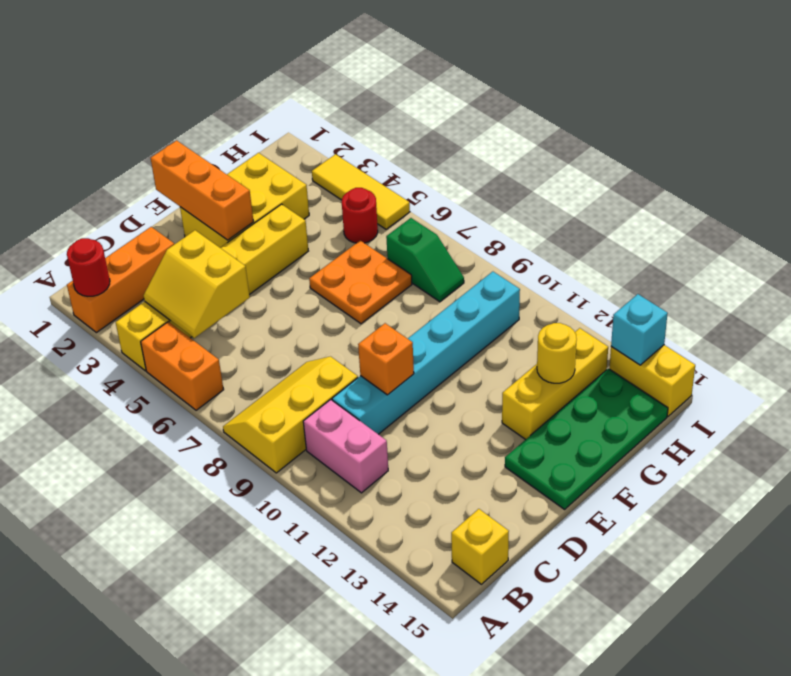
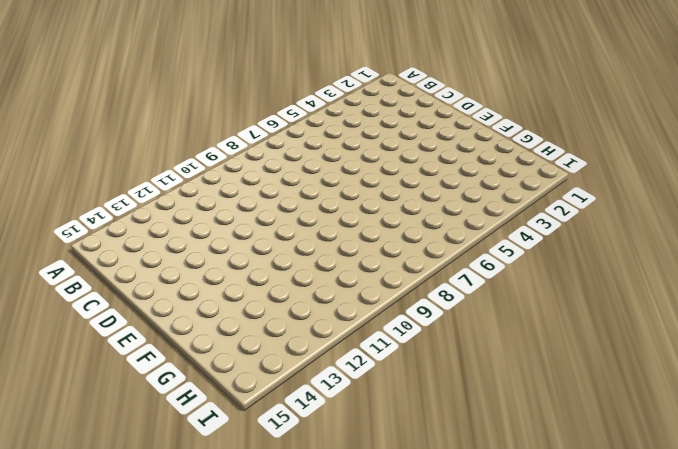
none -> orange 1x3 brick [67,227,174,333]
none -> yellow 1x6 brick [116,204,308,371]
none -> orange 1x2 brick [141,322,224,410]

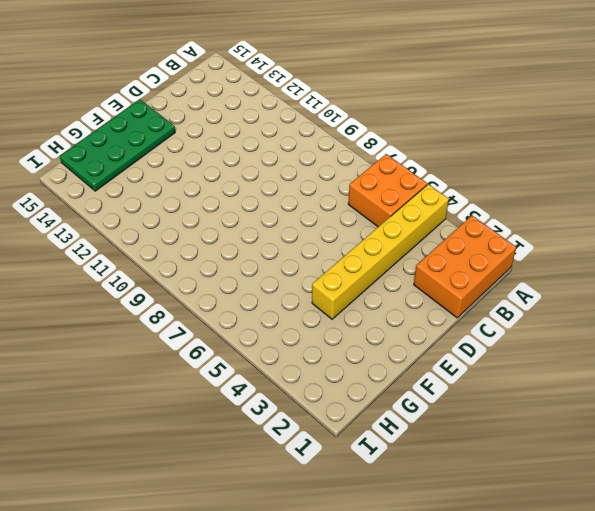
orange 2x3 brick [414,216,516,318] -> orange 1x3 brick [67,227,174,333]
orange 2x2 brick [348,154,427,227] -> orange 1x2 brick [141,322,224,410]
none -> yellow 2x3 slope [223,356,358,473]
none -> pink 1x2 brick [303,399,388,493]
none -> yellow 1x1 brick [451,509,509,584]

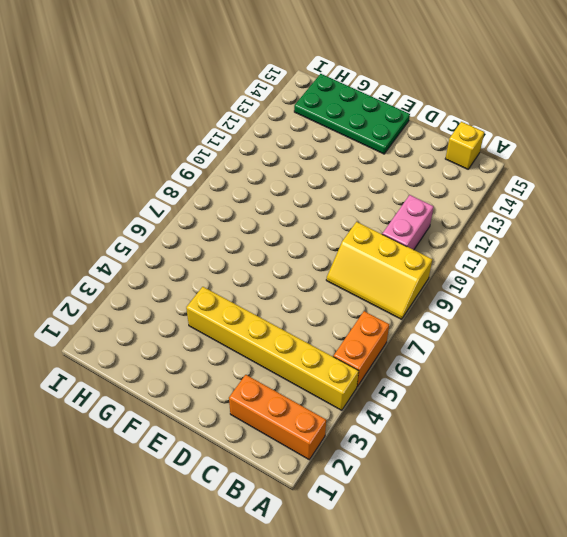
none -> cyan 1x6 brick [332,272,520,434]
none -> yellow 2x3 brick [180,153,309,247]
none -> orange 2x2 plate [309,241,412,324]

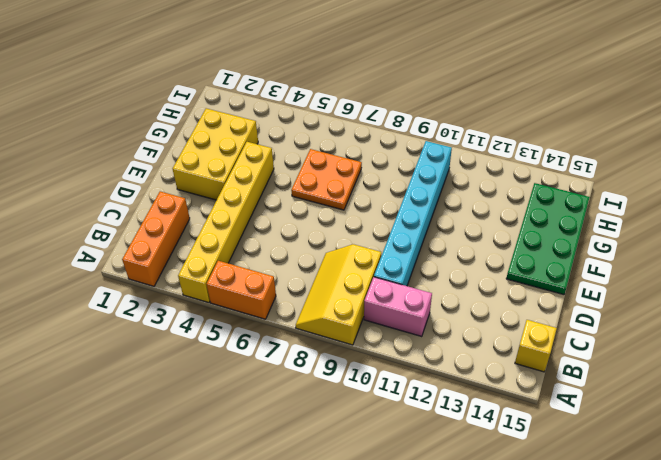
none -> yellow 1x3 brick [502,328,608,440]
none -> red 1x1 round brick [342,188,378,243]
none -> green 1x2 slope [386,218,464,302]

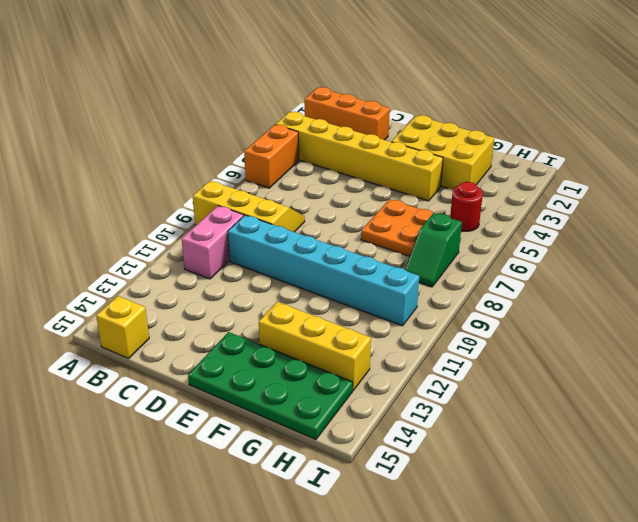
none -> yellow 1x3 tile [312,154,410,229]
none -> yellow 1x2 brick [609,345,695,416]
none -> red 1x1 round brick [67,238,110,296]

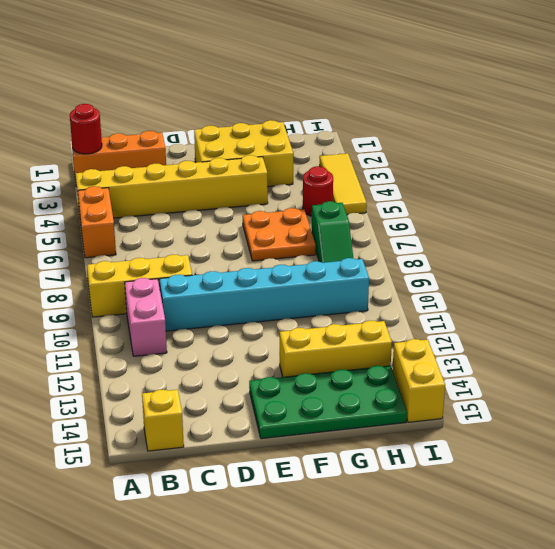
none -> yellow 2x2 slope [144,230,250,338]
none -> orange 1x1 brick [358,323,414,395]
none -> orange 1x3 brick [151,140,254,240]

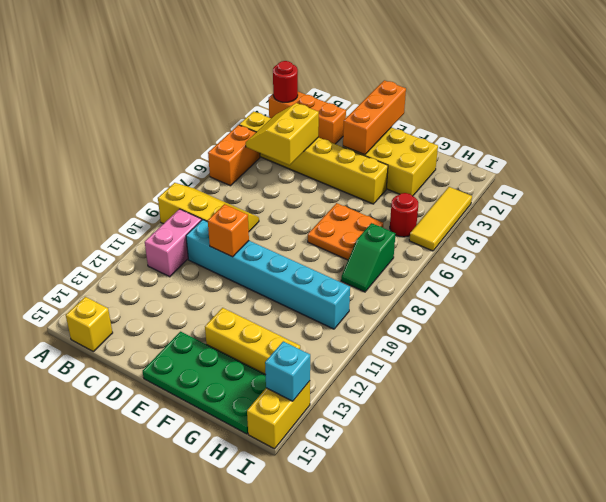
none -> yellow 1x1 round brick [537,323,577,383]

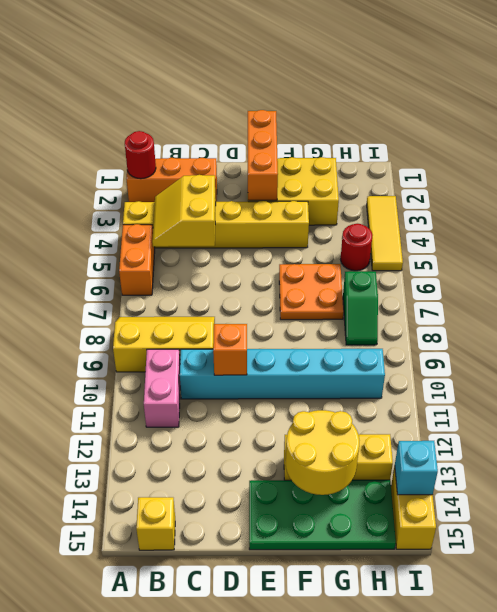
yellow 2x2 round brick [286,410,359,495] -> yellow 1x1 round brick [537,323,577,383]

